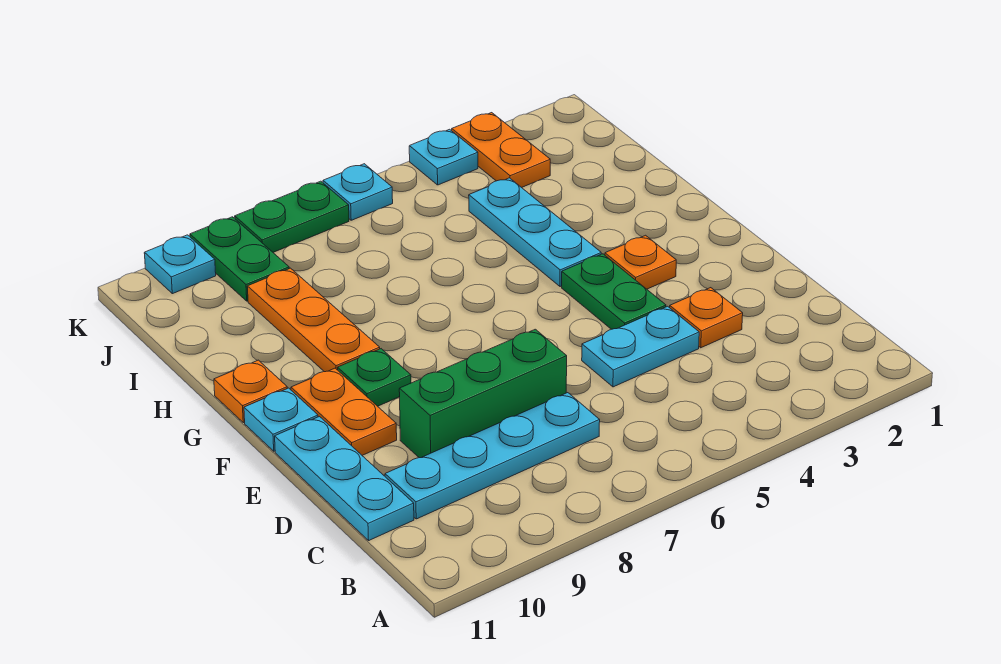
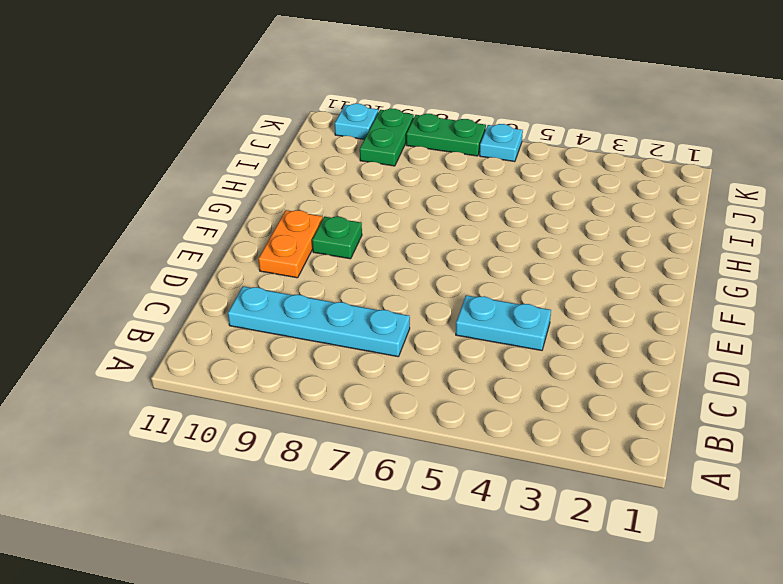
none -> cyan 1x3 plate [275,417,414,540]
none -> orange 1x1 plate [670,288,743,348]
none -> green 1x3 brick [399,329,567,458]

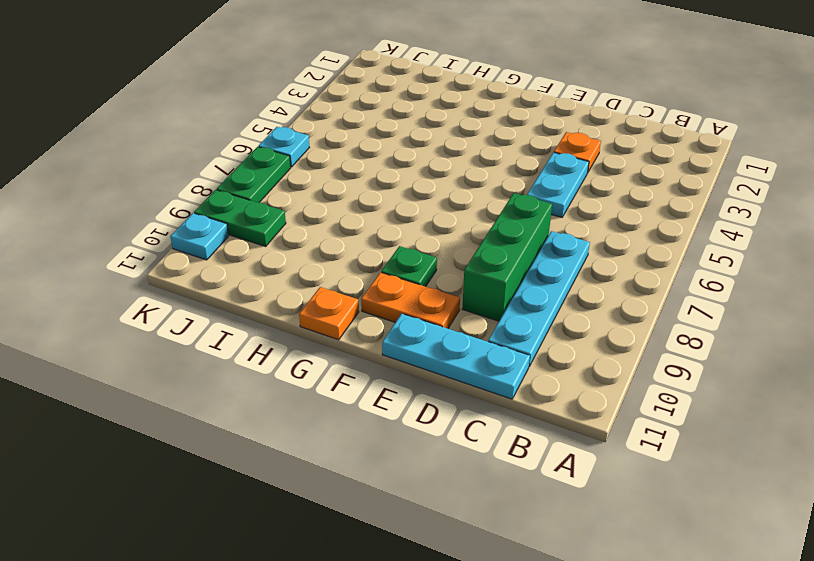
none -> green 1x2 plate [562,254,666,329]
none -> orange 1x1 plate [605,235,676,289]
none -> cyan 1x1 plate [244,388,318,451]

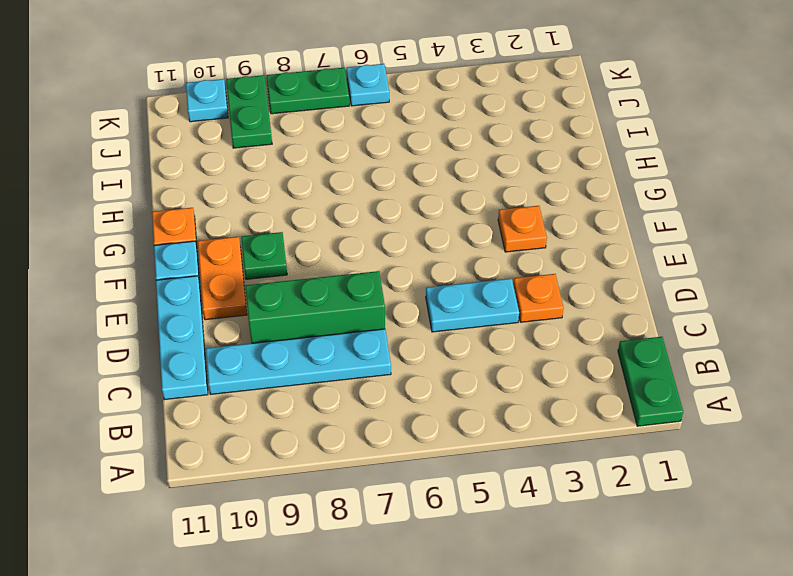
green 1x2 plate [618,337,683,426] -> green 1x2 plate moved to [562,254,666,329]
none -> cyan 1x3 plate [469,178,601,287]
none -> orange 1x3 plate [247,268,380,372]
none -> orange 1x2 plate [452,113,550,188]

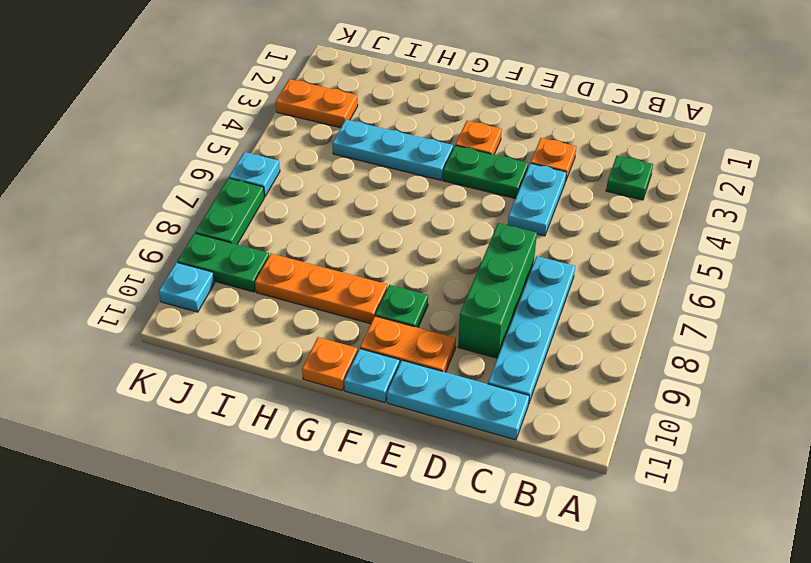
green 1x1 plate [606,156,653,200] -> none
none -> cyan 1x1 plate [409,129,478,185]

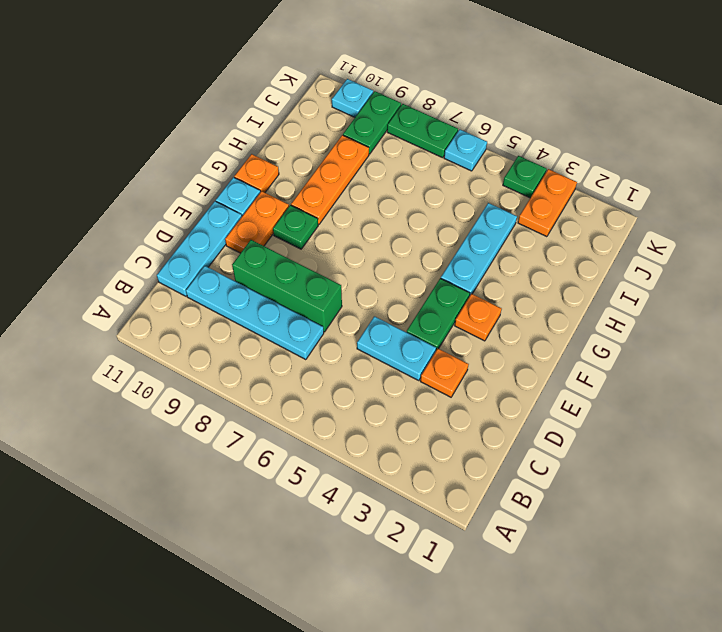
green 1x1 plate [503,156,547,198] -> cyan 1x1 plate [409,129,478,185]

